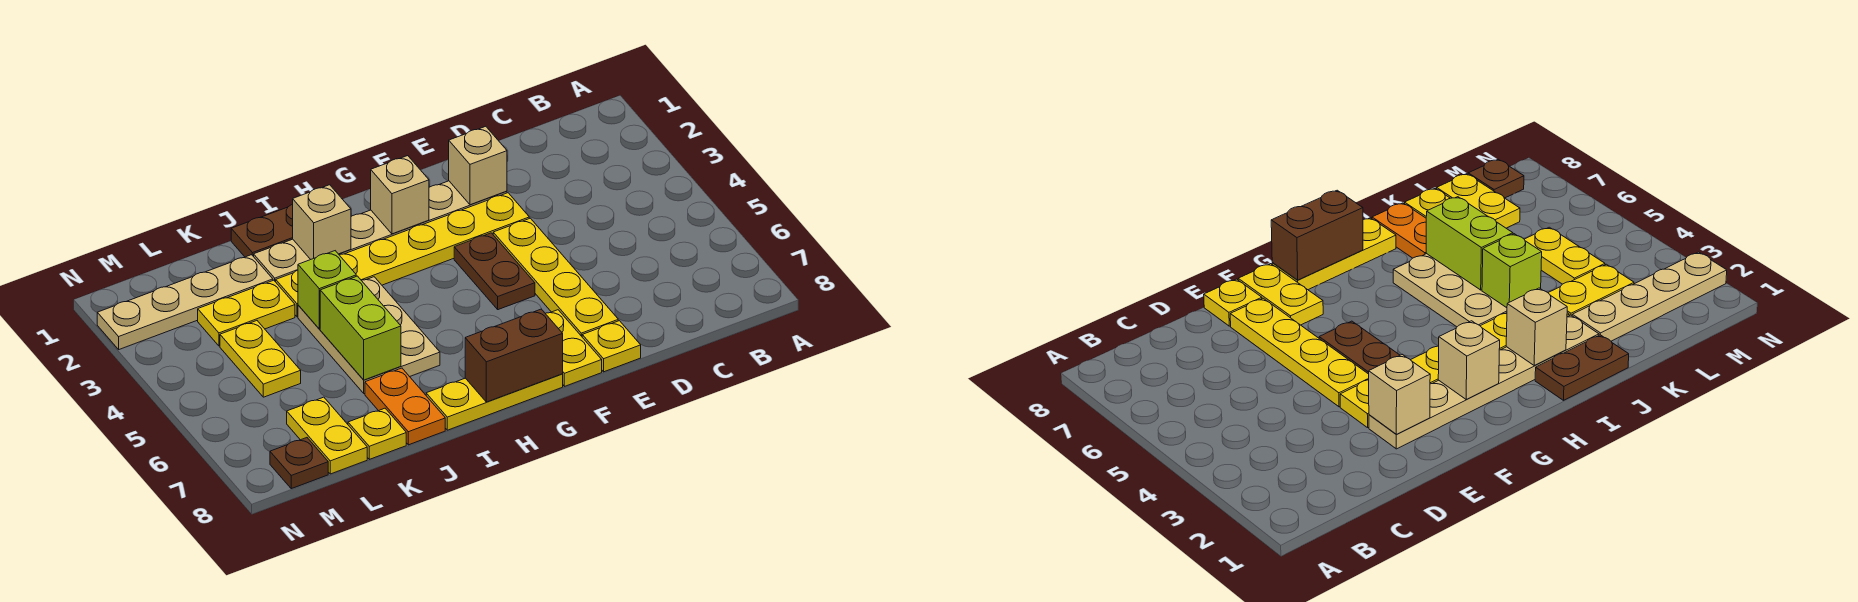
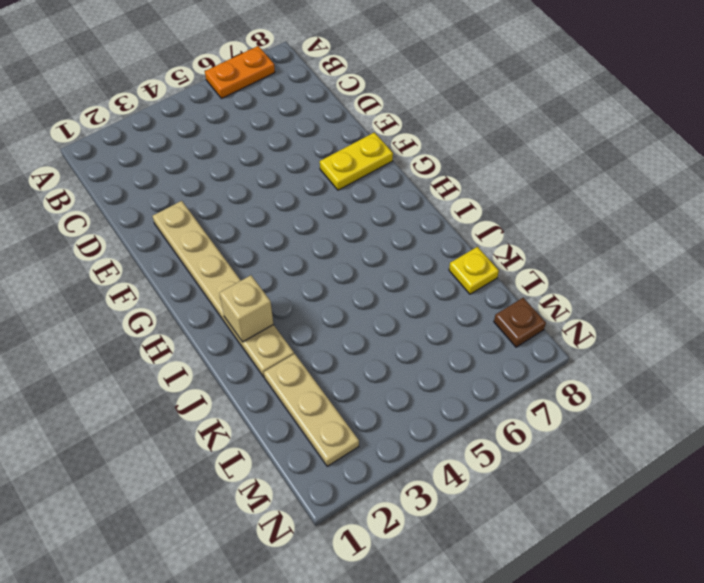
orange 1x2 plate [205,46,275,99] -> orange 1x2 plate moved to [365,368,445,445]
tan 1x3 plate [264,354,359,466] -> tan 1x4 plate [97,255,273,349]
none -> yellow 1x6 plate [276,193,529,317]
none -> yellow 1x4 plate [493,218,618,336]
none -> yellow 1x1 plate [582,321,641,372]

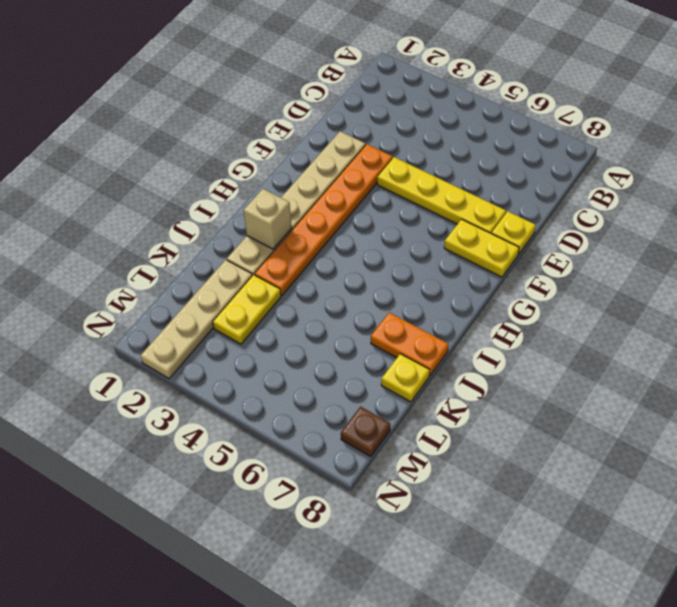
orange 1x6 plate [255,144,393,295] -> yellow 1x6 plate [276,193,529,317]
none -> brown 1x2 plate [454,233,535,310]
none -> yellow 1x3 plate [426,374,563,430]
none -> brown 1x2 plate [231,204,293,257]

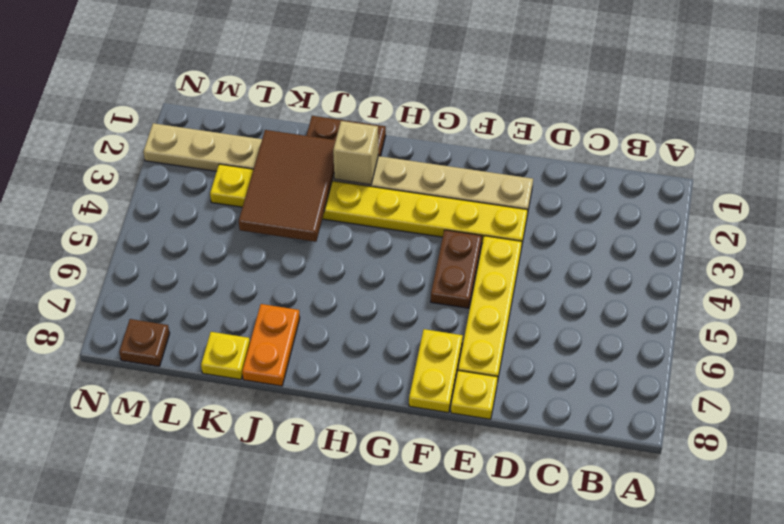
brown 2x3 tile [239,130,336,242] -> lime 1x1 brick [298,251,356,329]
none -> yellow 1x3 plate [426,374,563,430]
none -> tan 2x3 plate [298,277,440,394]
none -> yellow 1x2 plate [220,321,301,397]

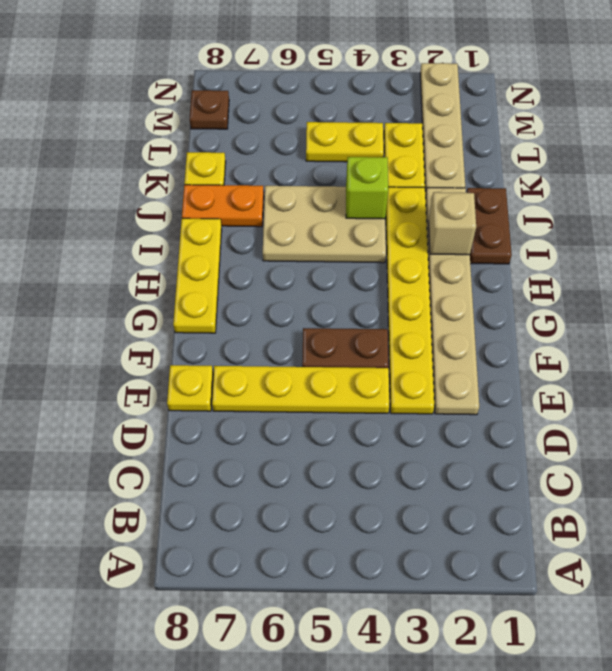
none -> yellow 1x2 plate [545,310,602,386]
none -> yellow 1x2 plate [287,397,367,474]
none -> tan 1x1 brick [448,126,507,205]

